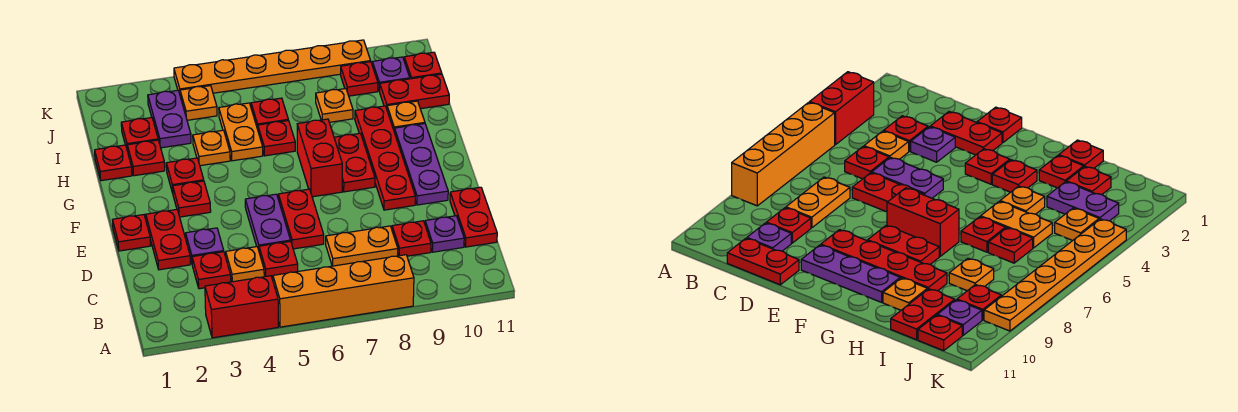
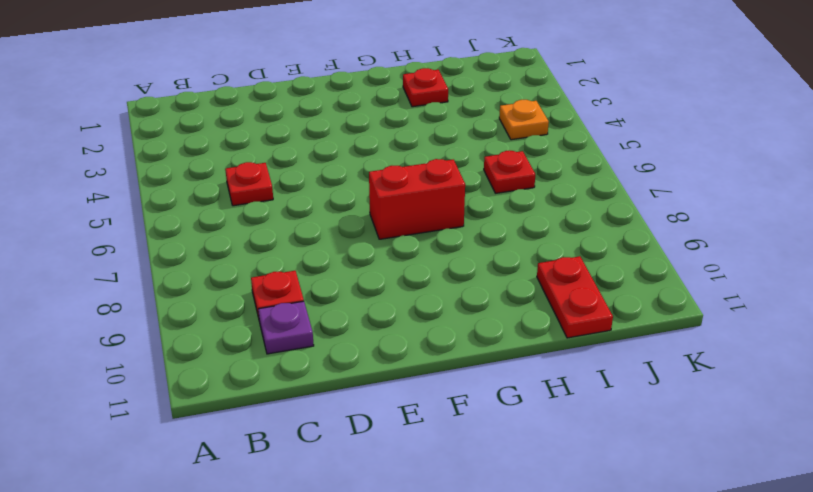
none -> red 1x2 brick [205,276,278,338]
none -> orange 1x4 brick [273,255,414,327]
none -> red 1x1 plate [192,252,231,289]
none -> orange 1x1 plate [226,247,264,282]

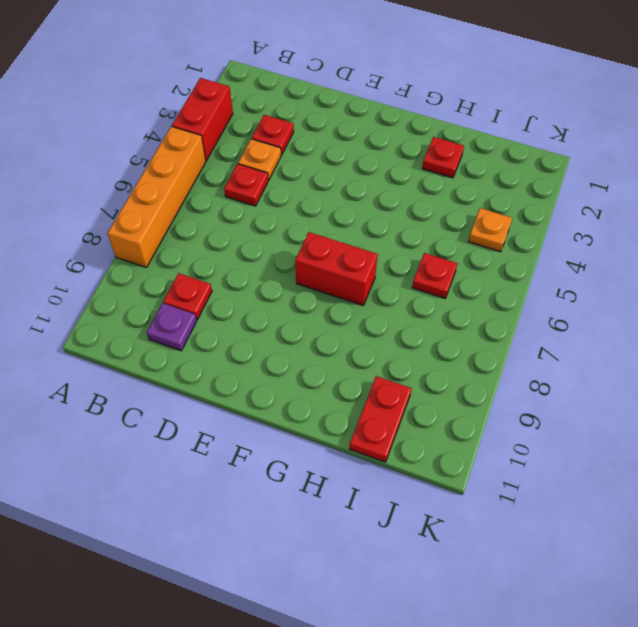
none -> orange 1x2 plate [326,226,398,266]
none -> red 1x2 plate [450,187,497,247]
none -> red 1x2 plate [146,210,190,270]
none -> purple 1x1 plate [186,228,224,263]

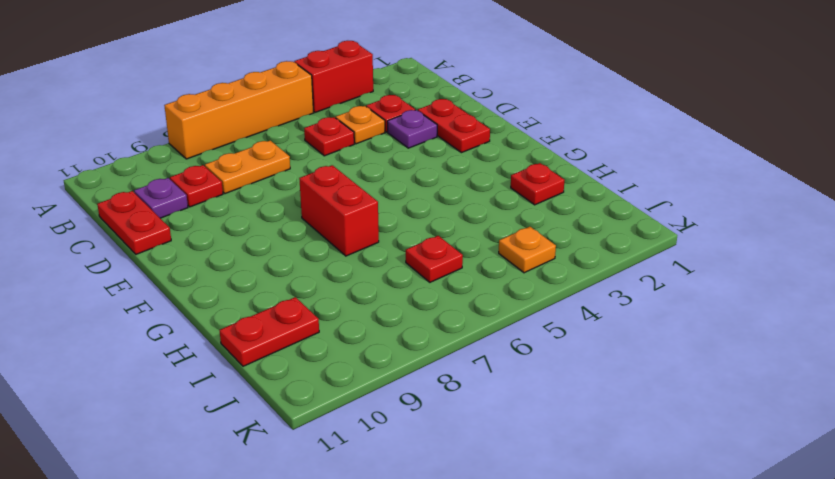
none -> purple 1x2 plate [245,194,291,250]
none -> red 1x2 plate [278,189,324,249]
none -> red 1x1 plate [113,215,151,251]
none -> red 1x4 plate [355,106,415,210]

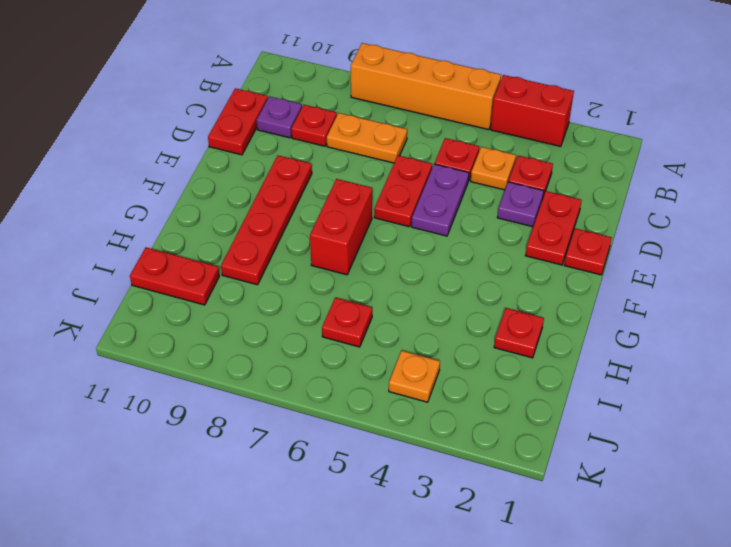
none -> purple 1x3 plate [394,124,448,205]
none -> red 1x1 plate [173,181,211,217]
none -> red 1x2 plate [334,133,375,192]
none -> red 1x1 plate [166,158,204,193]

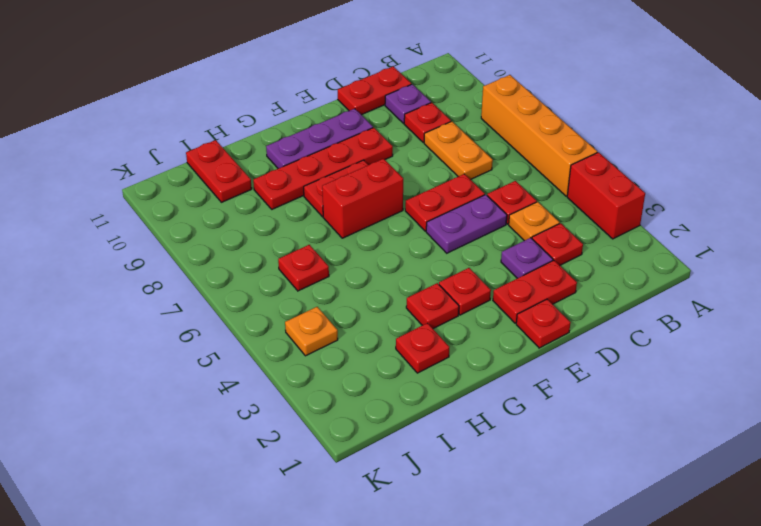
none -> red 1x1 plate [95,145,132,181]
none -> orange 1x1 plate [193,130,230,166]
none -> orange 1x2 plate [219,103,263,161]
none -> red 1x1 plate [258,120,295,156]

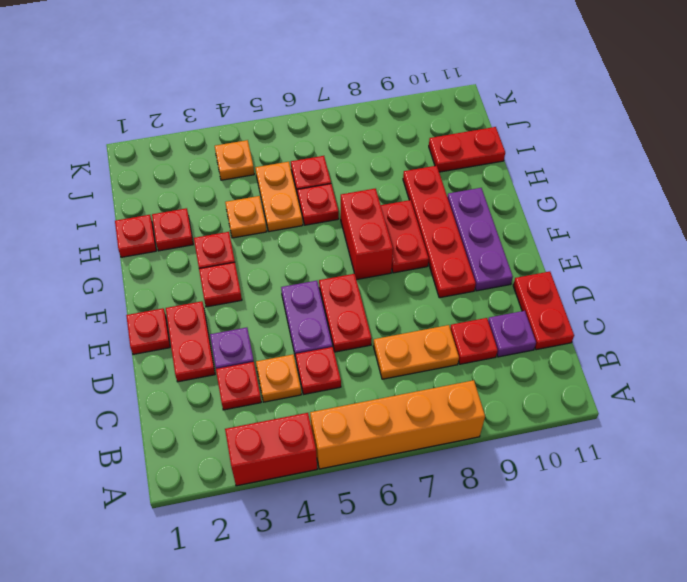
none -> orange 1x1 plate [387,101,425,132]
none -> red 1x1 plate [121,118,158,151]
none -> purple 1x2 plate [148,90,191,148]
none -> orange 1x1 plate [316,89,353,122]

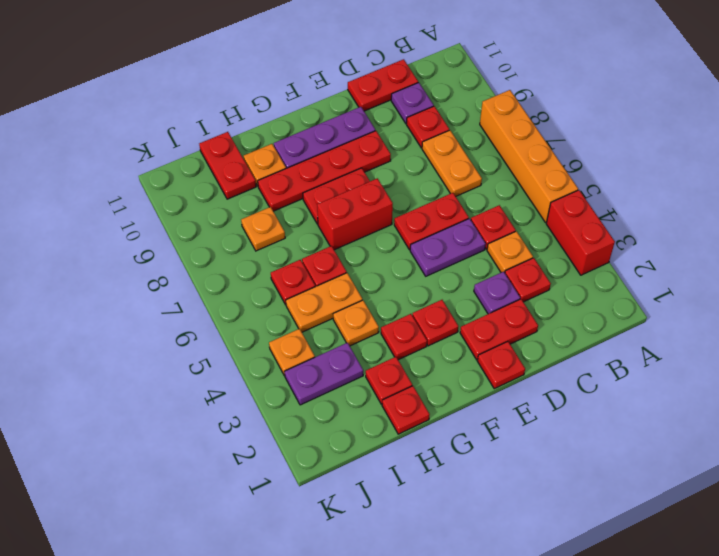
none -> red 1x1 plate [121,118,158,151]
none -> red 1x1 plate [341,62,378,96]
none -> purple 1x1 plate [372,57,410,91]
none -> red 1x1 plate [404,52,442,79]

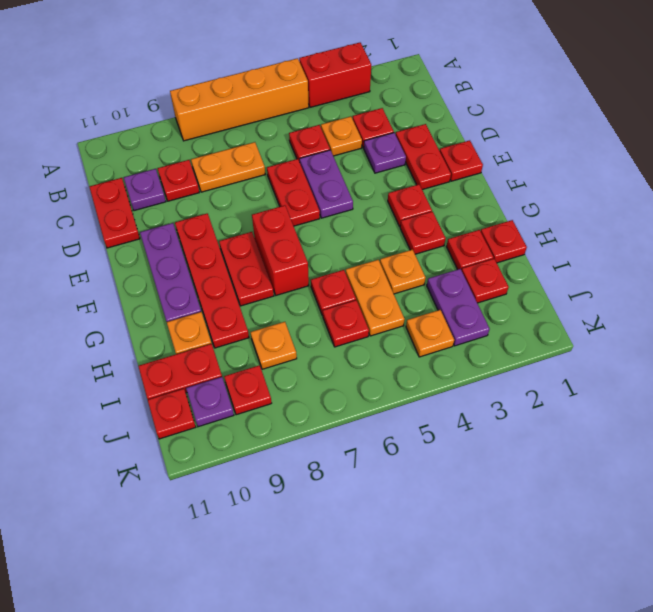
none -> orange 1x6 plate [174,40,371,94]

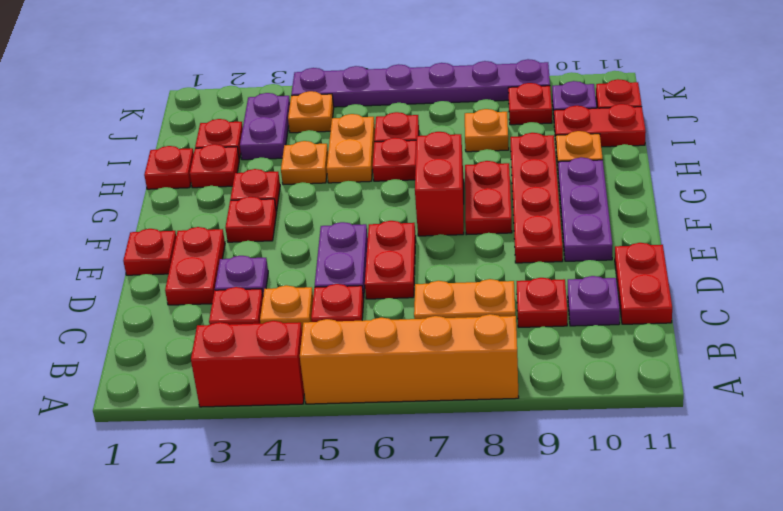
purple 1x6 plate [291,59,550,107] -> orange 1x6 plate [174,40,371,94]

